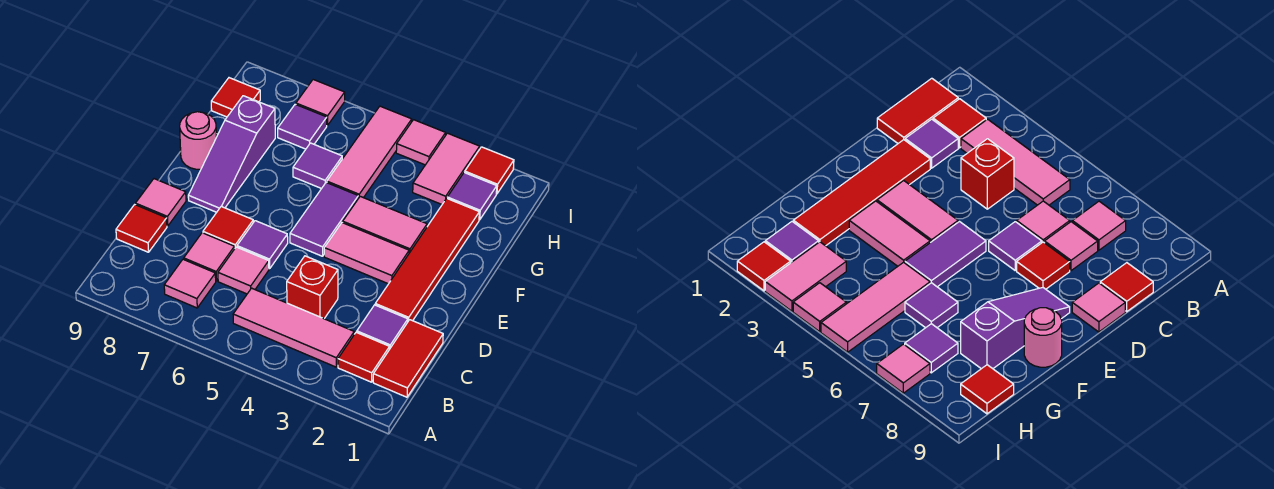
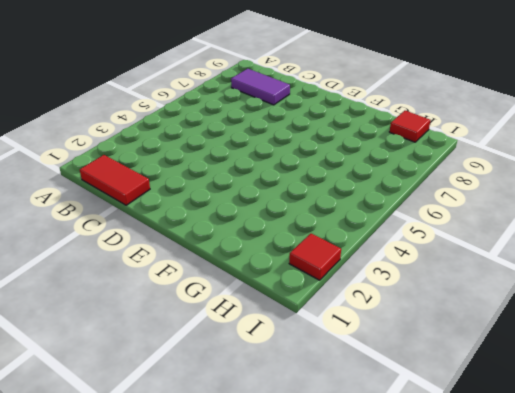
purple 1x2 tile [231,69,290,105] -> purple 1x2 tile moved to [290,183,358,256]
none -> red 1x1 tile [338,332,389,382]
none -> pink 1x3 tile [233,288,354,367]
none -> pink 1x1 tile [164,259,216,308]

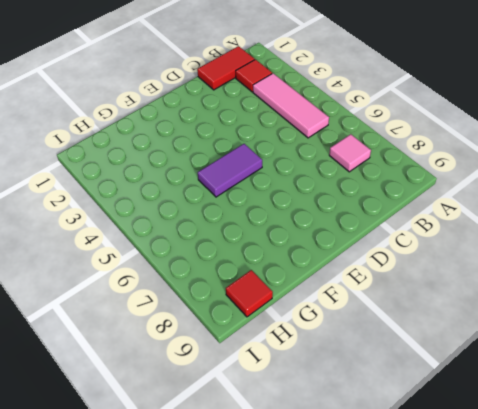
none -> purple 1x1 tile [357,305,408,349]
none -> red 1x1 brick [287,256,338,319]
none -> pink 1x1 tile [218,247,269,294]

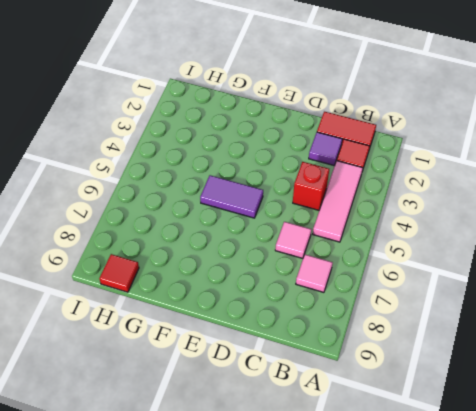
none -> pink 1x1 tile [184,233,235,281]
none -> red 1x1 tile [116,205,167,252]
none -> red 1x4 tile [375,198,479,321]

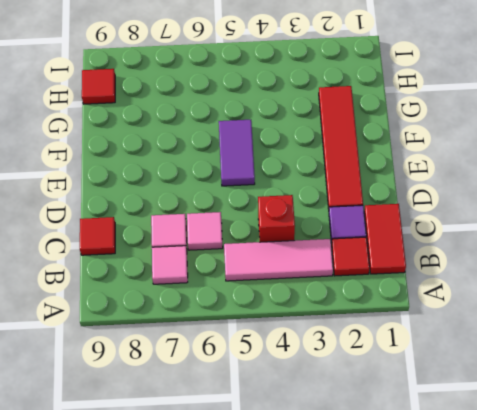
none -> purple 1x1 tile [237,221,288,269]
none -> red 1x1 tile [203,206,253,248]
none -> pink 1x1 tile [135,179,186,226]

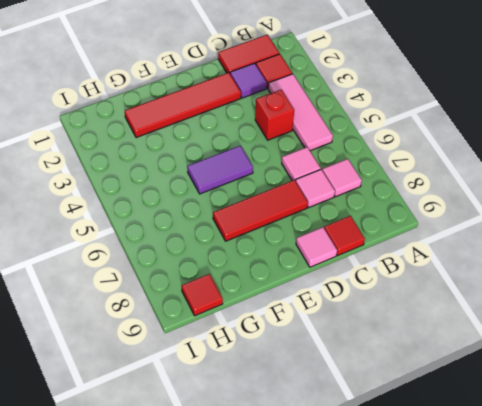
red 1x3 tile [213,180,308,241] -> red 1x1 tile [203,206,253,248]
none -> purple 1x1 tile [237,221,288,269]
none -> pink 1x2 tile [324,223,409,284]
none -> purple 1x3 slope [188,96,275,212]

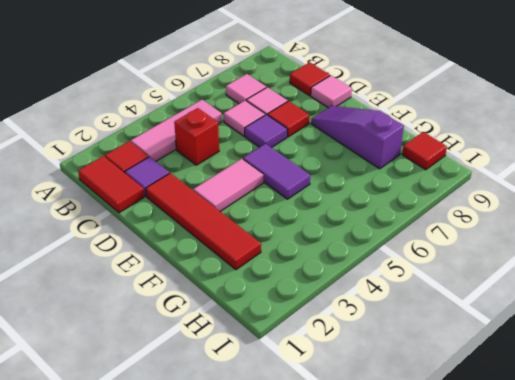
none -> pink 1x2 tile [343,196,427,253]
none -> pink 1x1 round brick [180,112,216,169]
none -> pink 1x3 tile [327,106,412,198]

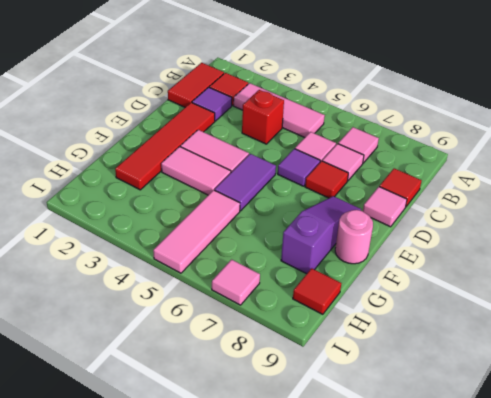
none -> purple 1x1 tile [293,143,342,189]
none -> purple 1x1 tile [447,172,497,220]
none -> pink 1x2 tile [413,133,480,204]

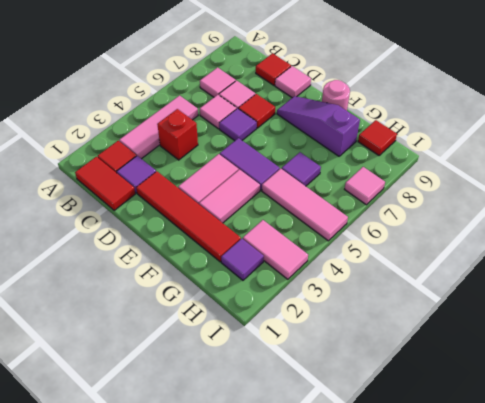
none -> purple 1x1 tile [278,104,327,149]
none -> red 1x1 tile [465,147,514,194]
none -> pink 1x1 tile [396,120,446,165]

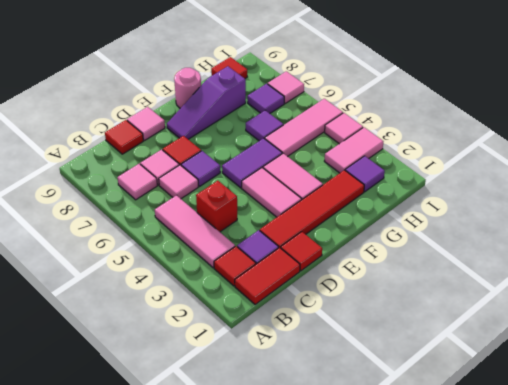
red 1x1 tile [281,232,322,271] -> red 1x1 tile moved to [465,147,514,194]

